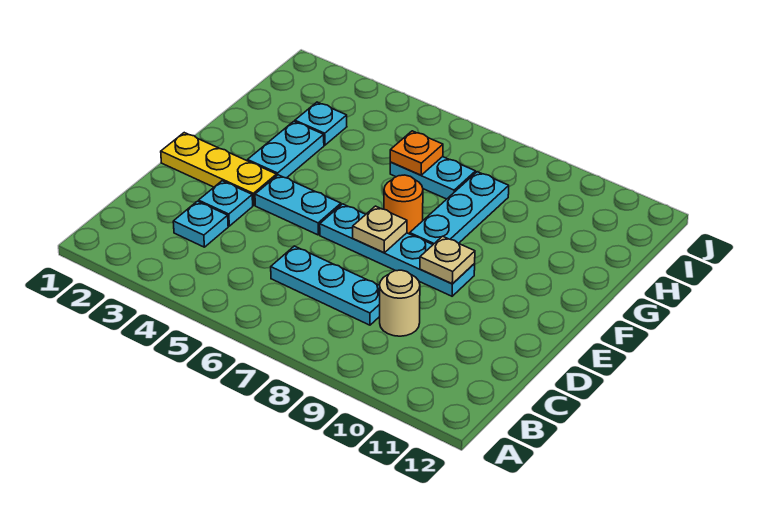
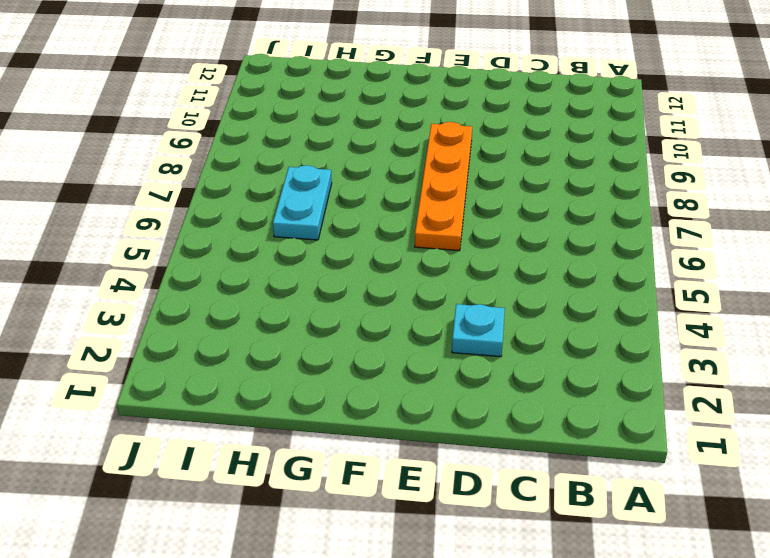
orange 1x4 plate [415,122,472,251] -> cyan 1x4 plate [320,204,475,296]
none -> cyan 1x1 plate [173,201,228,247]
none -> cyan 1x3 plate [271,246,380,325]
none -> tan 1x1 round brick [380,270,420,336]

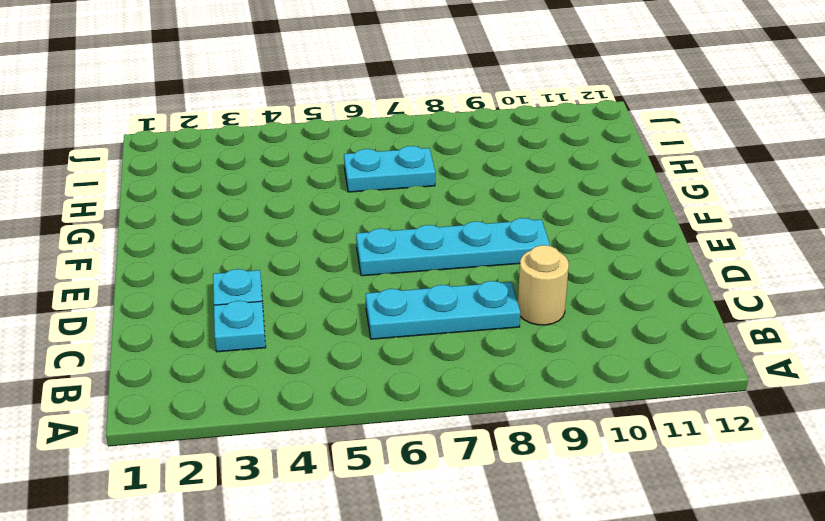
none -> yellow 1x3 plate [161,133,277,205]
none -> cyan 1x2 plate [255,175,341,235]
none -> cyan 1x2 plate [248,121,324,178]

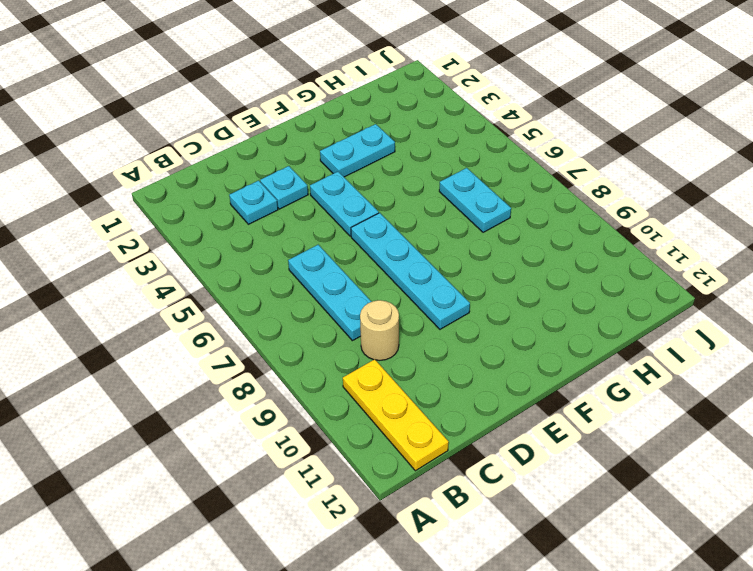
yellow 1x3 plate [343,359,449,471] -> yellow 1x3 plate moved to [161,133,277,205]
none -> orange 1x1 round brick [384,175,423,234]
none -> cyan 1x3 plate [410,172,509,244]
none -> cyan 1x1 plate [295,102,347,145]

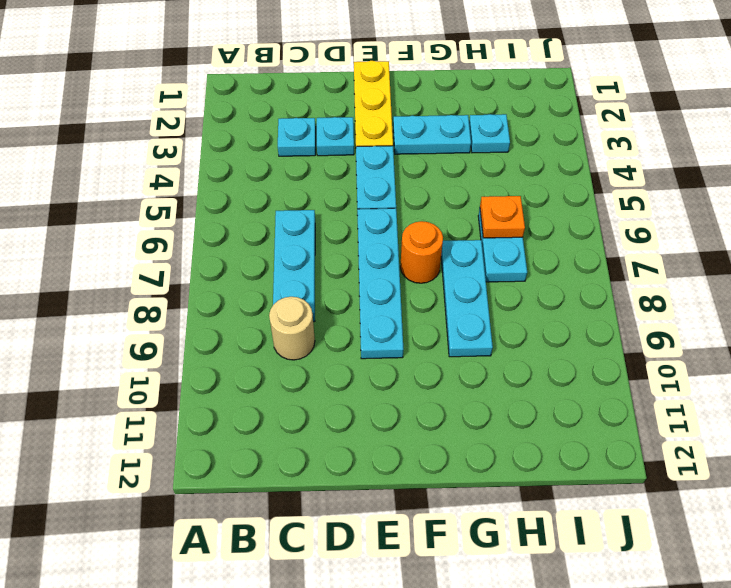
cyan 1x3 plate [441,240,493,357] -> cyan 1x3 plate turned to [410,172,509,244]
none -> tan 1x1 plate [353,206,407,253]
none -> tan 1x1 plate [420,236,475,284]

